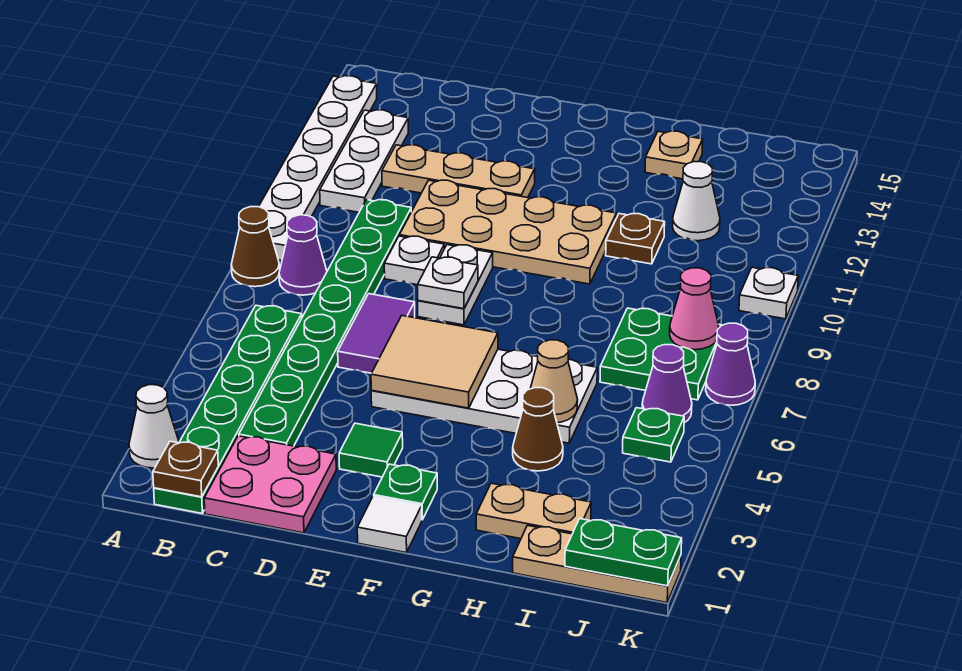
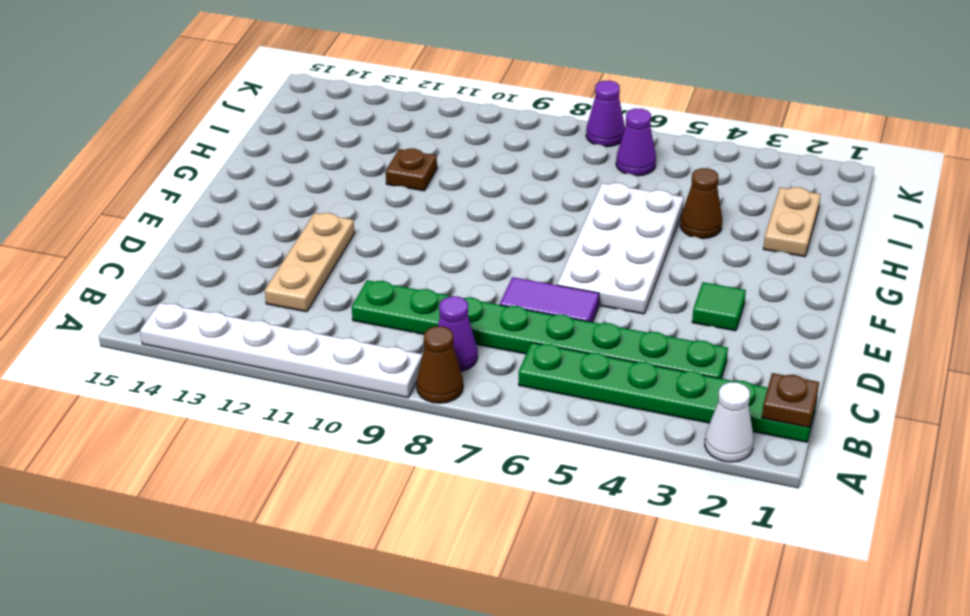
none -> white 1x3 plate [320,110,408,212]
none -> pink 2x2 plate [204,436,336,533]
none -> white 1x1 plate [384,236,444,285]
none -> tan 2x4 plate [399,180,616,284]

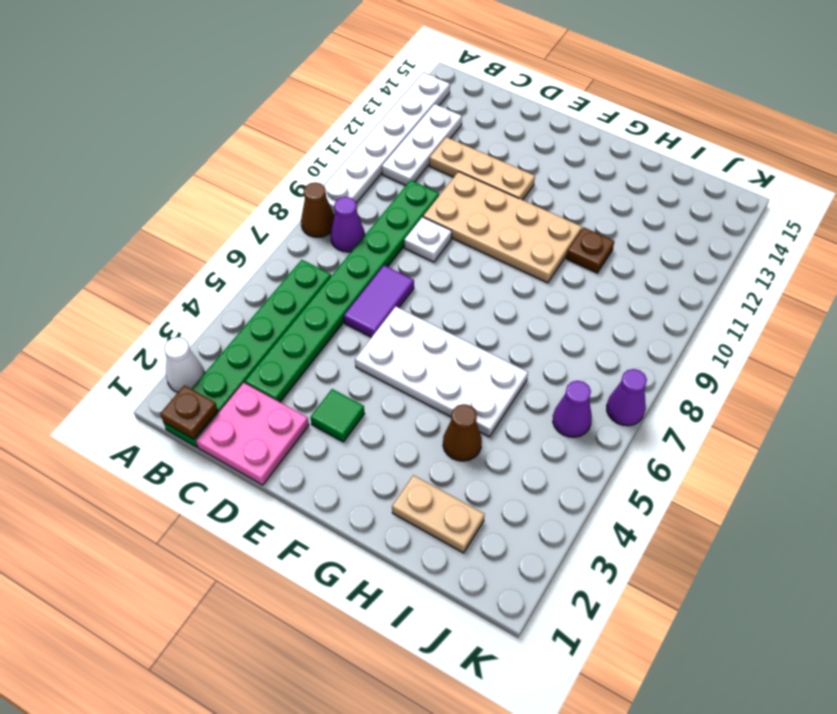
none -> white 1x2 plate [418,245,493,325]
none -> white 1x1 tile [357,496,422,553]
none -> green 1x1 plate [374,464,437,520]
none -> tan 1x1 plate [645,131,703,179]

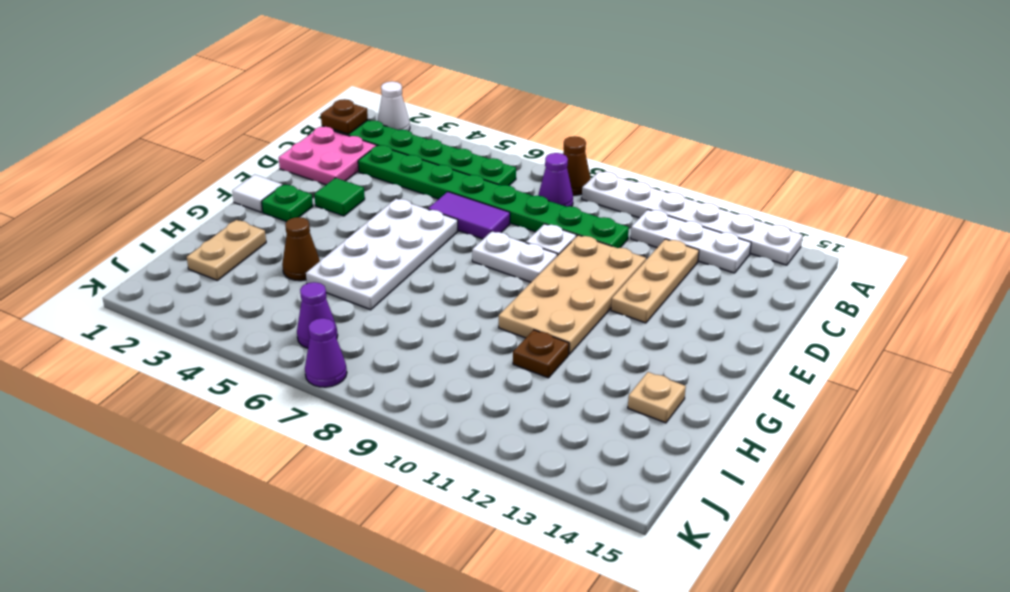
none -> tan 1x3 plate [513,525,681,603]
none -> green 2x2 plate [600,308,722,400]
none -> white 1x1 cone [672,162,720,241]
none -> green 1x1 plate [623,408,684,462]

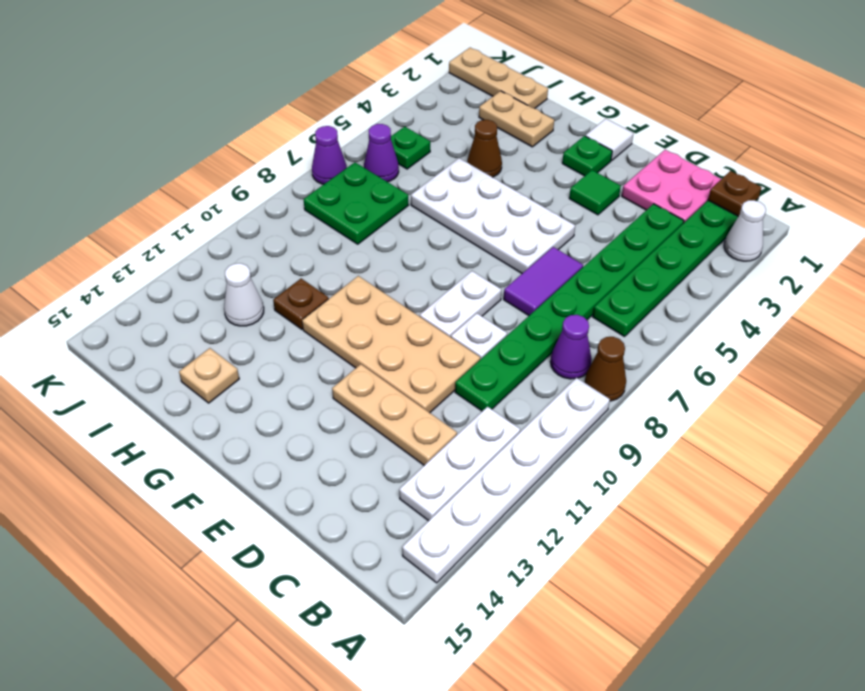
none -> white 1x1 plate [739,267,798,319]
none -> tan 2x2 tile [371,316,498,408]
none -> white 1x1 plate [418,257,478,309]
none -> tan 1x1 cone [530,340,578,423]

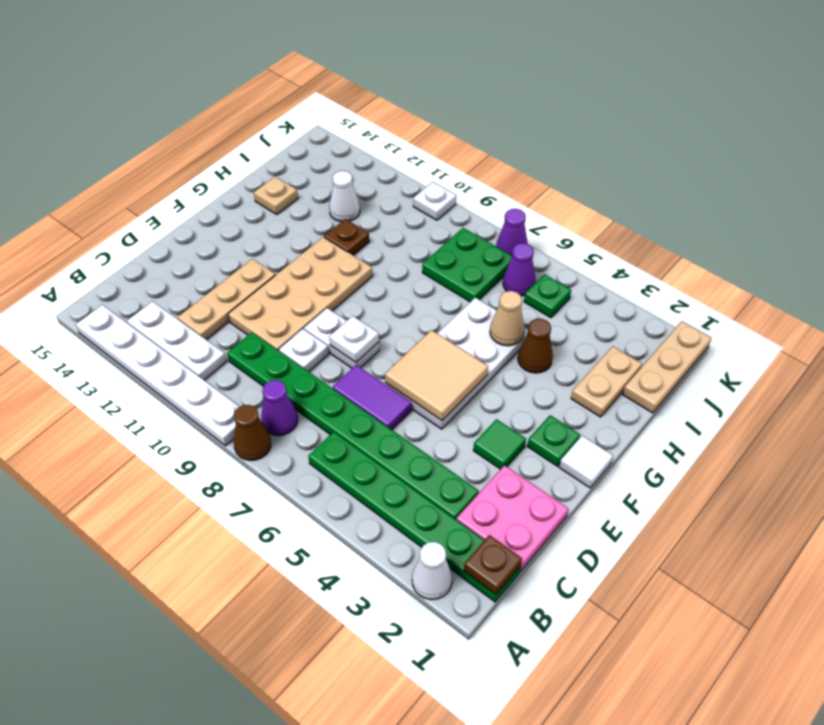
none -> green 1x2 plate [565,519,682,586]
none -> pink 1x1 cone [670,268,719,350]

